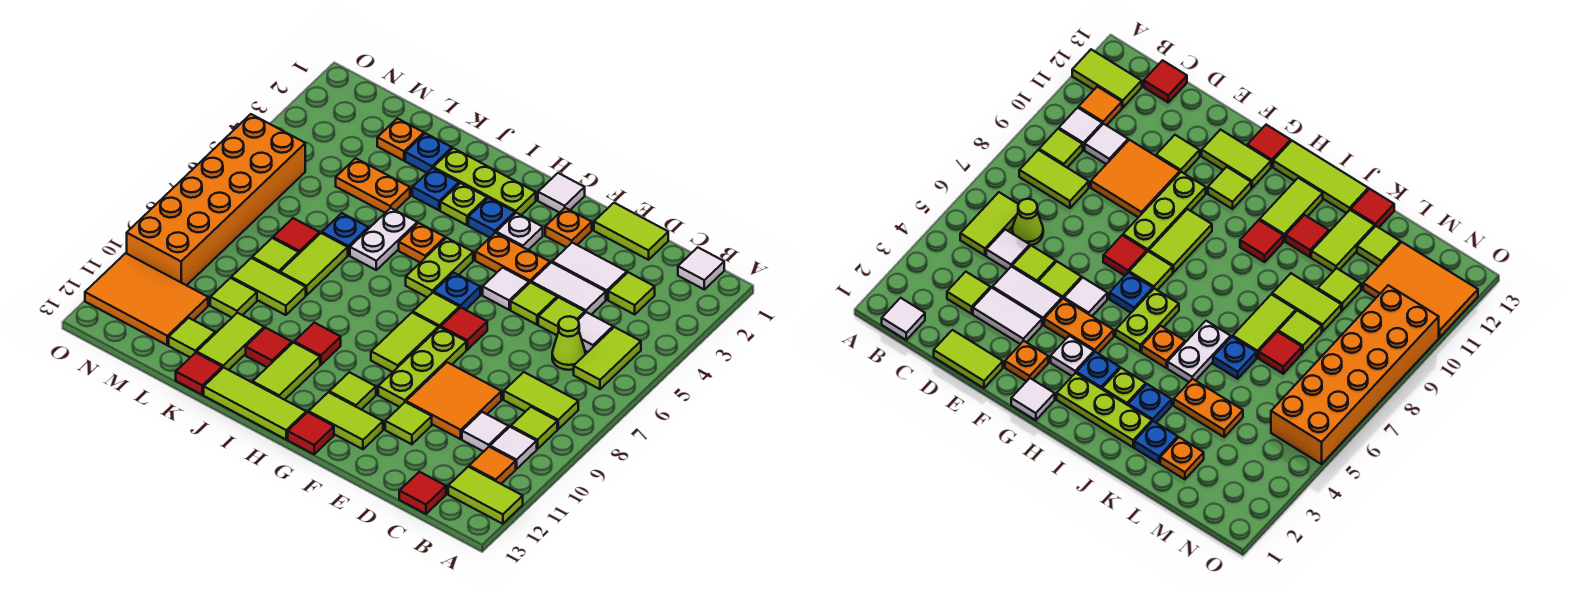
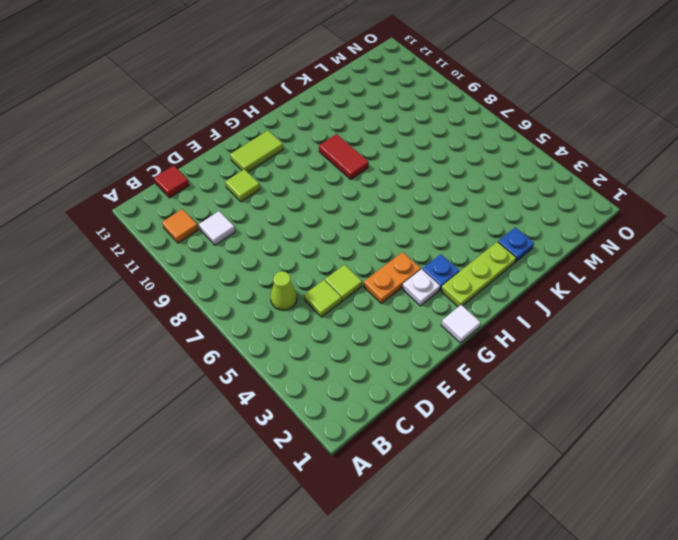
red 1x2 tile [319,134,369,180] -> red 1x1 tile [294,323,341,365]
none -> lime 1x2 tile [448,467,523,524]
none -> white 1x1 tile [678,247,724,289]
none -> lime 1x2 tile [574,327,641,389]
none -> lime 1x2 tile [504,372,578,429]

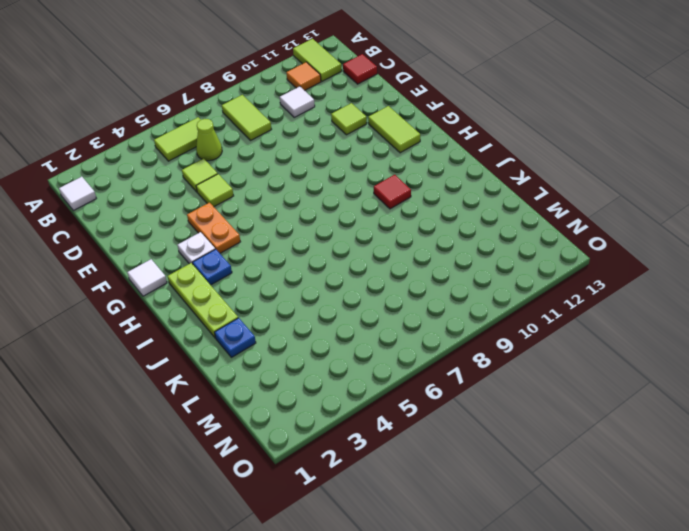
none -> lime 1x1 tile [511,407,557,449]
none -> white 1x1 tile [490,427,537,469]
none -> lime 1x1 tile [608,272,655,314]
none -> white 1x1 tile [578,312,613,352]

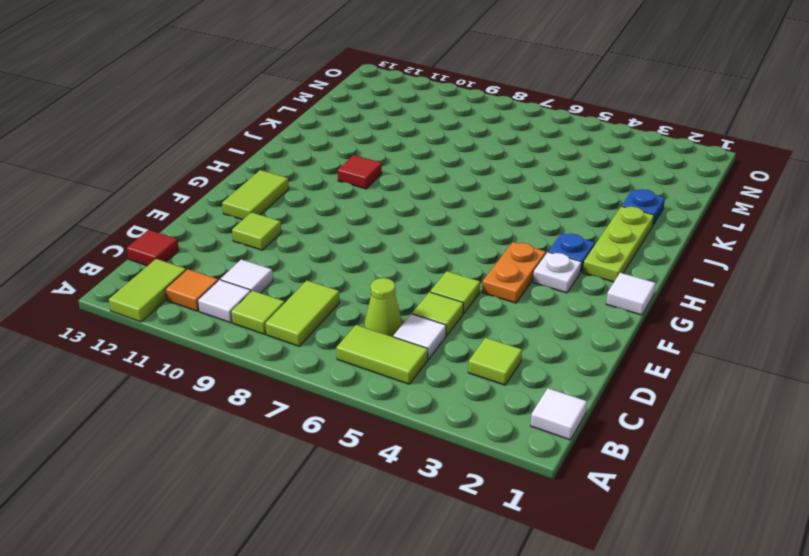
none -> lime 1x2 tile [594,203,668,260]
none -> white 1x2 tile [552,243,627,300]
none -> white 1x2 tile [531,262,606,315]
none -> orange 2x2 tile [406,362,501,439]

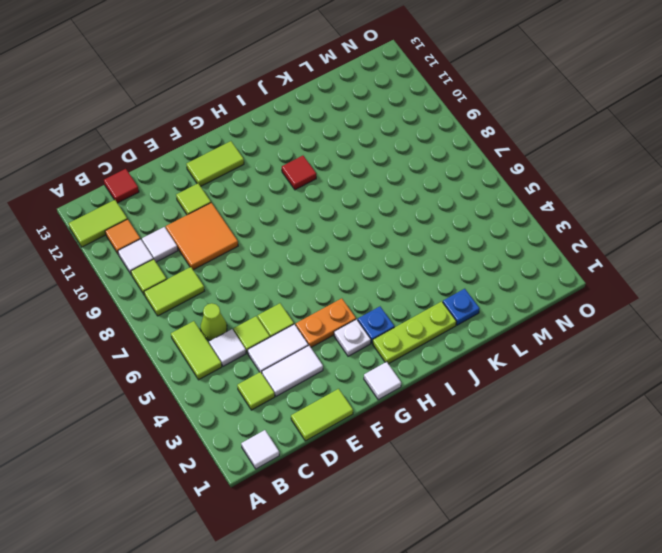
none -> orange 1x1 plate [545,208,592,247]
none -> white 1x1 tile [483,268,529,310]
none -> red 1x1 tile [441,307,487,350]
none -> lime 1x3 plate [378,327,466,407]

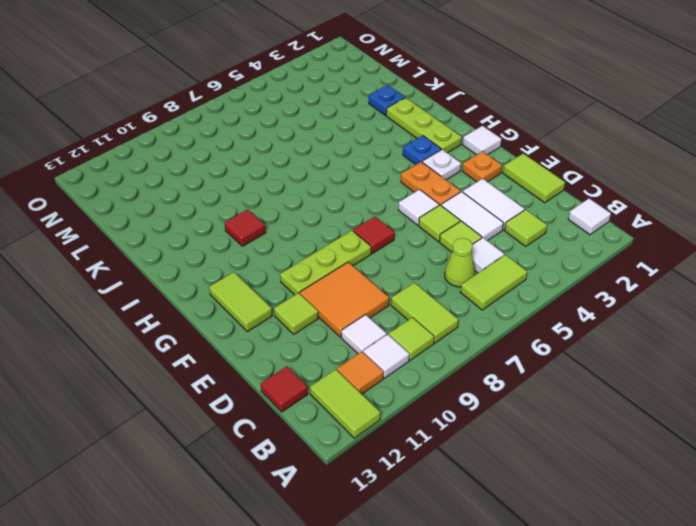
none -> blue 1x1 plate [434,273,480,310]
none -> lime 1x1 tile [413,293,459,328]
none -> lime 1x2 tile [371,313,438,372]
none -> lime 1x1 tile [329,372,376,410]

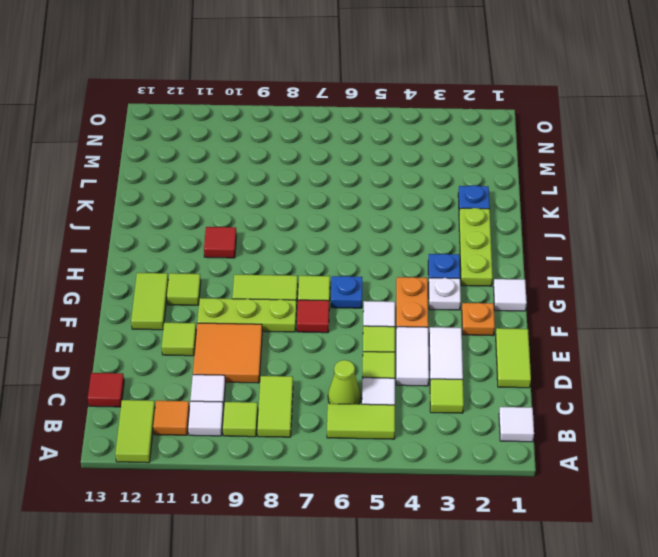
none -> red 1x1 tile [288,412,334,454]
none -> lime 1x2 plate [406,238,473,297]
none -> lime 1x3 tile [204,368,306,439]
none -> lime 1x1 plate [440,183,487,225]

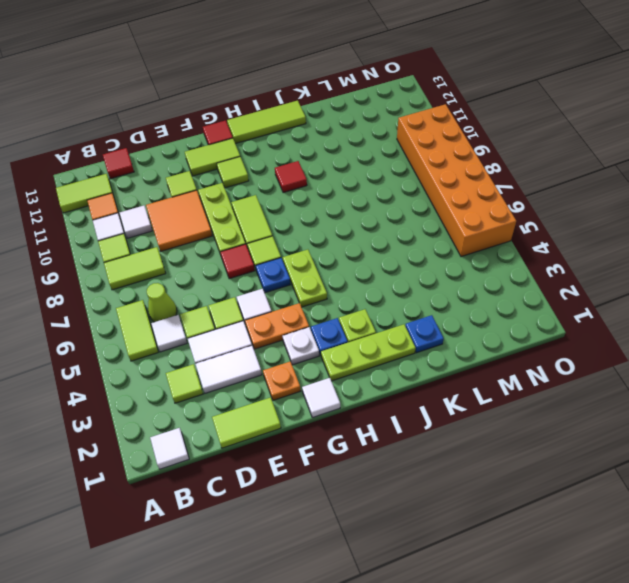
none -> orange 1x1 plate [399,223,445,262]
none -> lime 1x2 tile [253,343,320,400]
none -> blue 1x1 plate [412,168,459,210]
none -> white 1x2 plate [350,208,417,270]

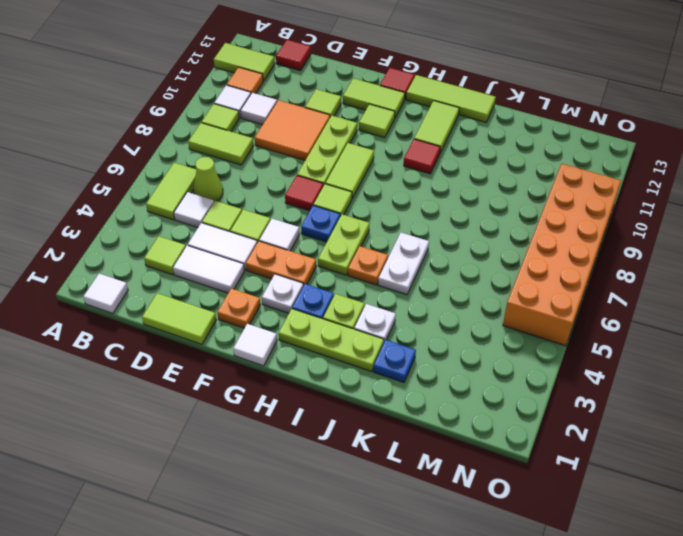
white 1x1 plate [354,304,396,341] -> blue 1x1 plate [412,168,459,210]
none -> red 1x1 tile [246,328,292,367]
none -> orange 1x2 plate [336,158,410,213]
none -> blue 1x1 plate [322,213,368,255]
none -> lime 1x2 tile [280,233,348,295]

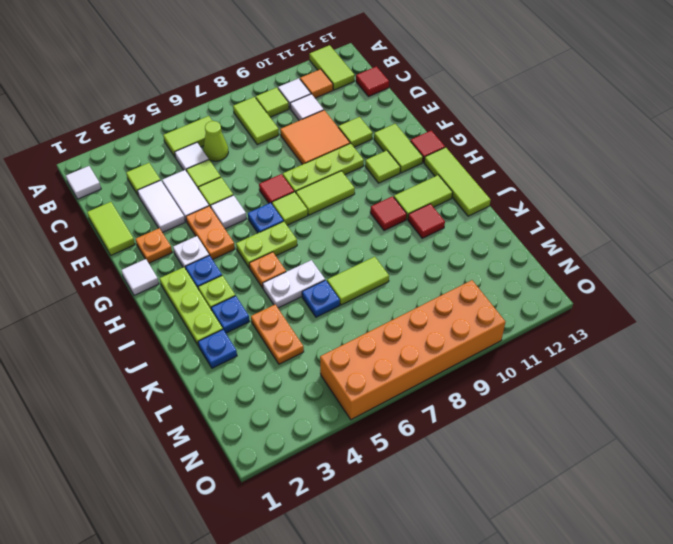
none -> lime 1x2 tile [231,258,306,315]
none -> lime 1x2 tile [197,313,264,370]
none -> red 1x1 tile [176,353,222,395]
none -> orange 1x1 plate [377,118,424,161]

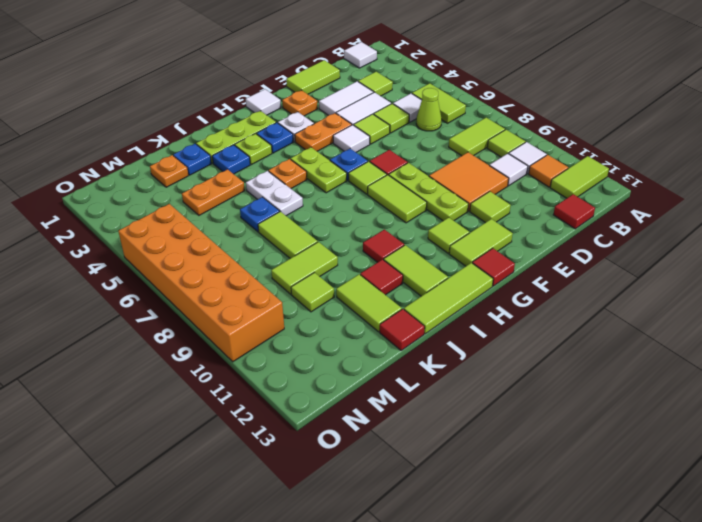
none -> red 1x1 tile [273,218,320,253]
none -> lime 1x1 tile [252,238,299,273]
none -> lime 1x1 tile [169,318,215,357]
none -> orange 2x3 tile [85,253,208,345]

